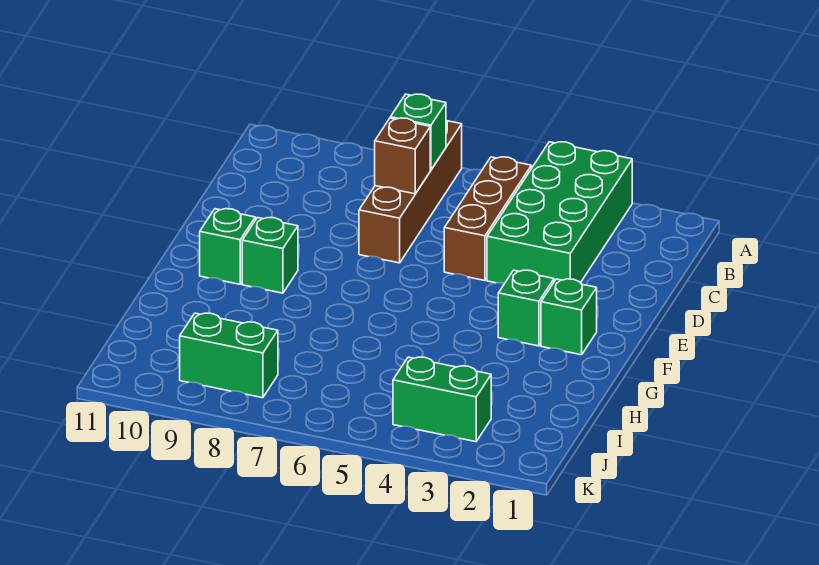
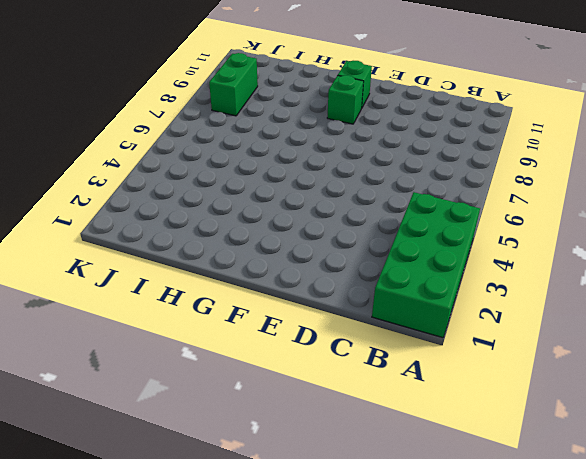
green 2x4 brick [372,192,480,338] -> green 2x4 brick turned to [487,142,632,283]
none -> brown 1x4 brick [359,121,462,263]
none -> brown 1x3 brick [444,157,531,281]

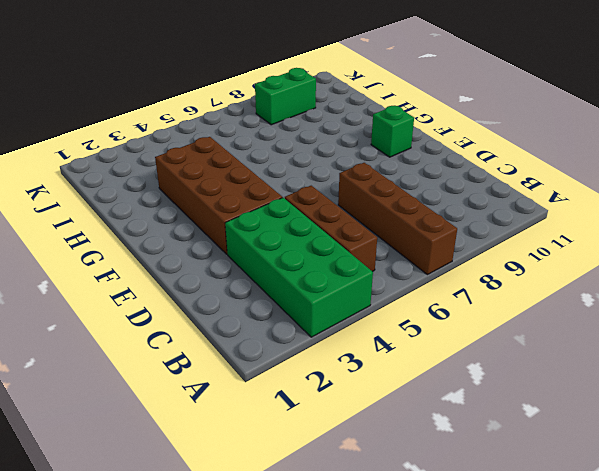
brown 2x4 brick [155,137,282,254] -> green 1x1 brick [498,270,554,346]
none -> green 1x1 brick [541,279,597,355]
none -> green 1x1 brick [242,218,298,293]

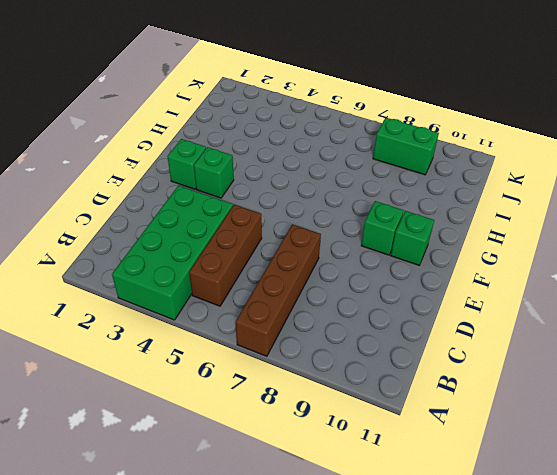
none -> green 1x2 brick [393,357,491,442]
none -> green 1x1 brick [390,94,446,170]

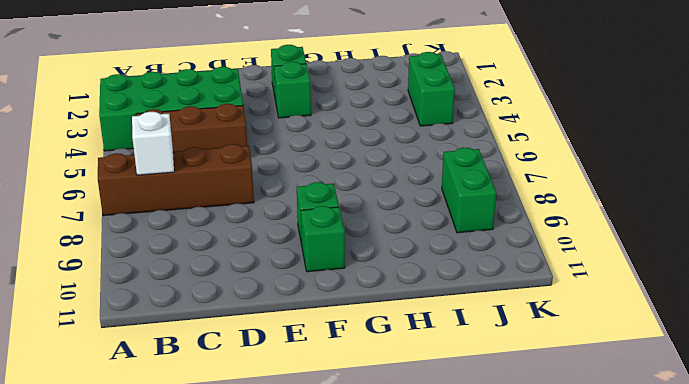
white 1x1 brick [132,112,174,175] -> green 1x1 brick [390,94,446,170]
none -> brown 1x1 brick [375,118,430,194]

